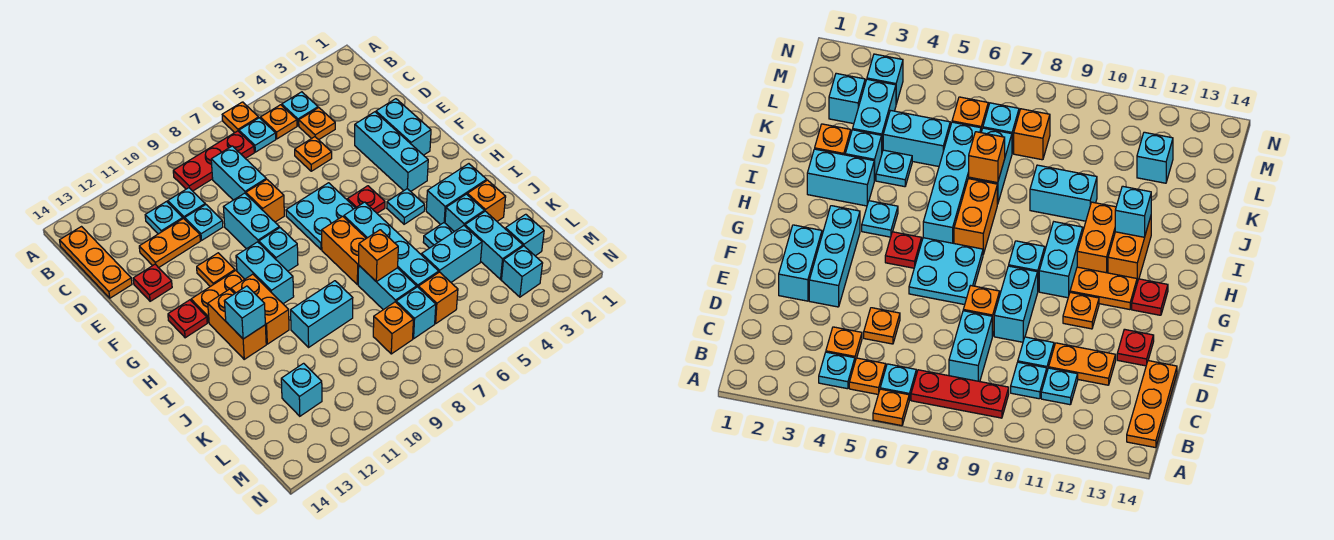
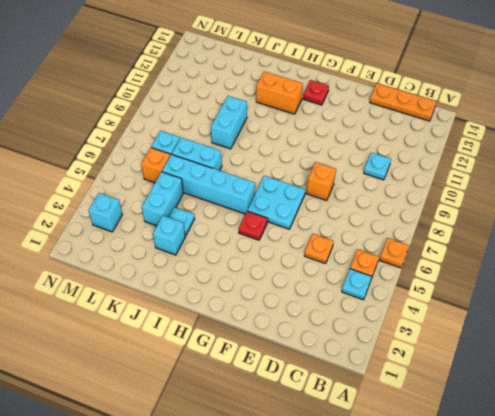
none -> cyan 1x1 plate [239,118,276,152]
none -> red 1x3 plate [173,131,254,191]
none -> orange 1x1 plate [299,108,335,140]
none -> cyan 1x2 brick [211,146,266,200]

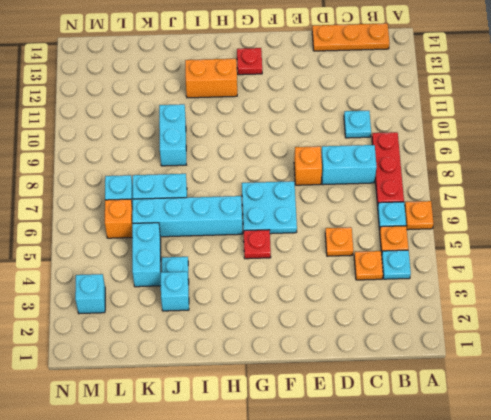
none -> cyan 1x1 plate [145,202,183,234]
none -> cyan 1x1 plate [185,205,223,240]
none -> orange 1x2 plate [139,219,200,268]
none -> cyan 1x2 brick [376,99,431,155]

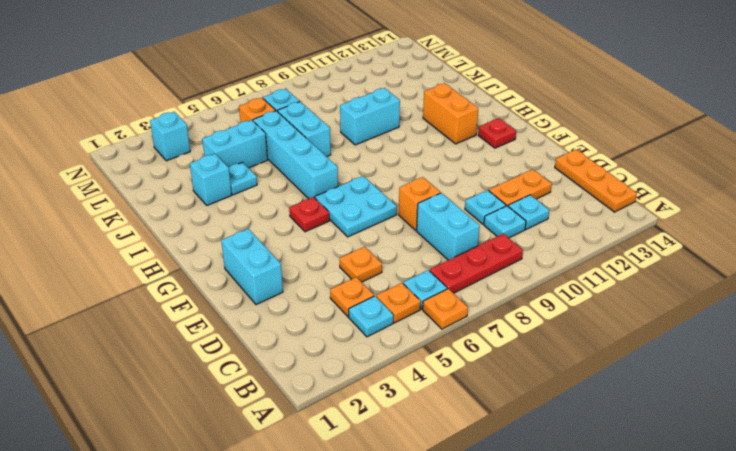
none -> cyan 1x3 brick [355,112,428,191]
none -> cyan 1x2 brick [224,193,279,249]
none -> red 1x1 plate [133,264,172,301]
none -> orange 1x1 plate [197,253,235,287]

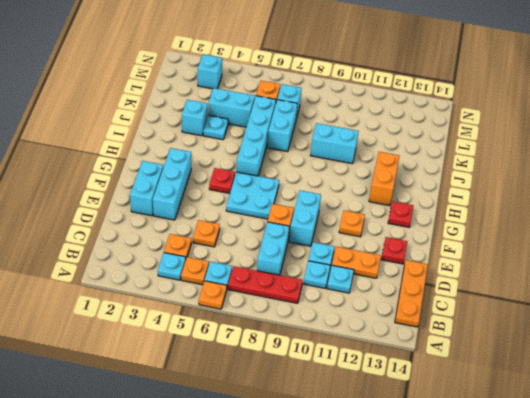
none -> cyan 1x1 brick [259,228,298,271]
none -> cyan 1x2 brick [236,242,294,304]
none -> orange 1x2 plate [191,270,244,323]
none -> cyan 1x1 plate [387,189,425,224]

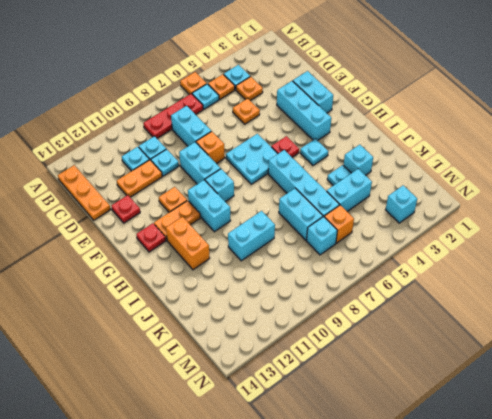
none -> orange 1x2 brick [322,216,366,285]
none -> orange 1x2 brick [231,274,289,344]
none -> cyan 1x2 brick [426,164,487,225]
none -> orange 1x1 brick [467,180,506,221]

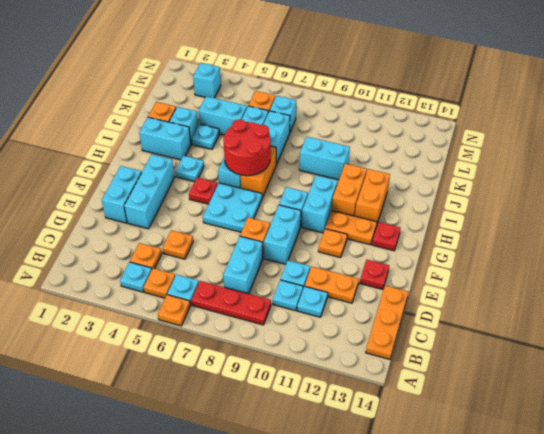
red 2x2 round brick [223,120,270,176] -> none
none -> cyan 1x2 brick [465,211,523,279]
none -> cyan 1x1 brick [505,214,544,256]
none -> orange 1x1 brick [373,302,413,354]
none -> cyan 1x1 brick [281,363,322,416]

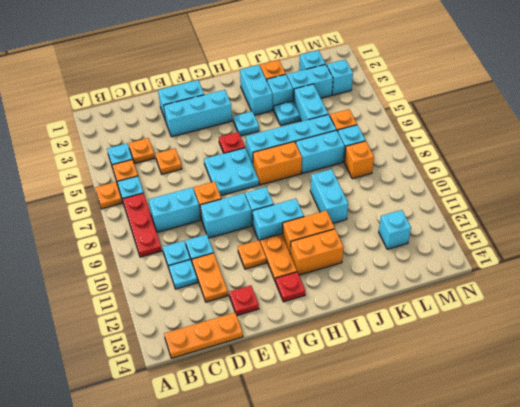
none -> cyan 1x1 brick [224,286,265,339]
none -> orange 1x1 brick [359,230,398,282]

